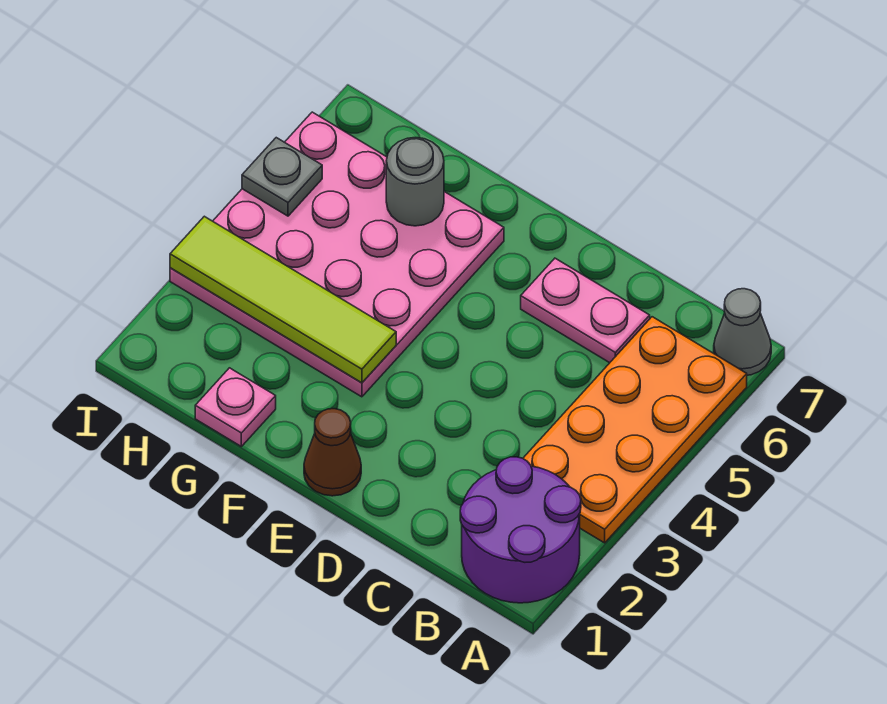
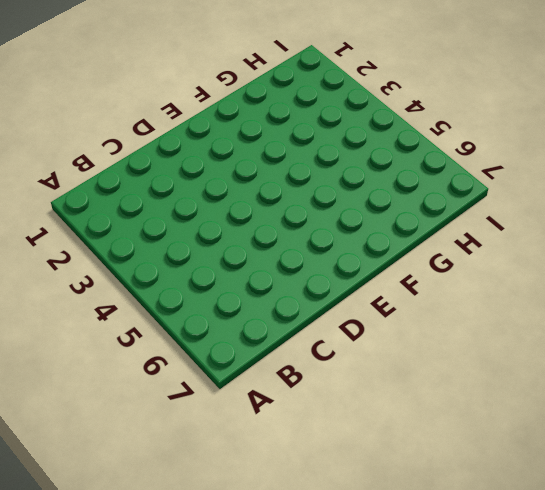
none -> purple 2x2 round brick [460,457,581,603]
none -> orange 2x4 plate [523,317,747,543]

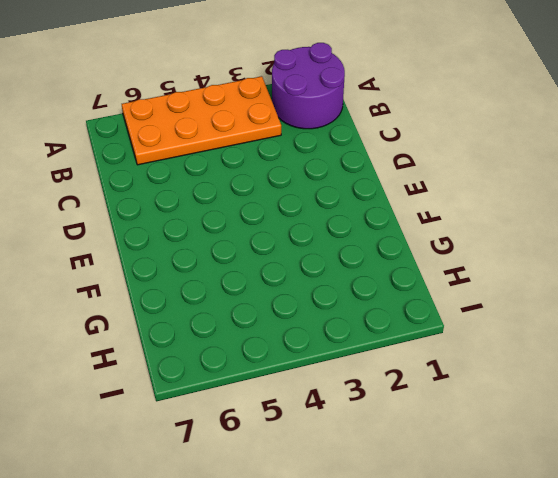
none -> grey 1x1 cone [714,289,771,375]
none -> pink 1x2 plate [521,258,650,363]

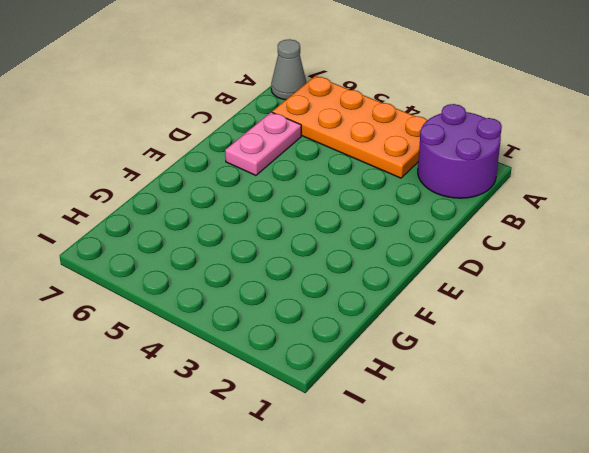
none -> brown 1x1 cone [304,409,361,496]
none -> pink 4x4 plate [170,112,504,397]

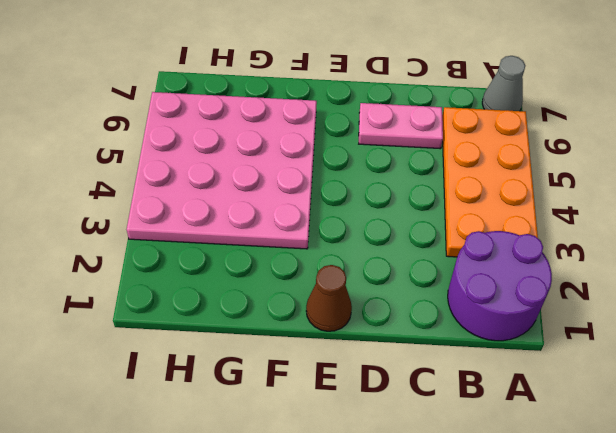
none -> pink 1x1 plate [195,368,276,446]
none -> lime 1x4 tile [170,216,396,383]

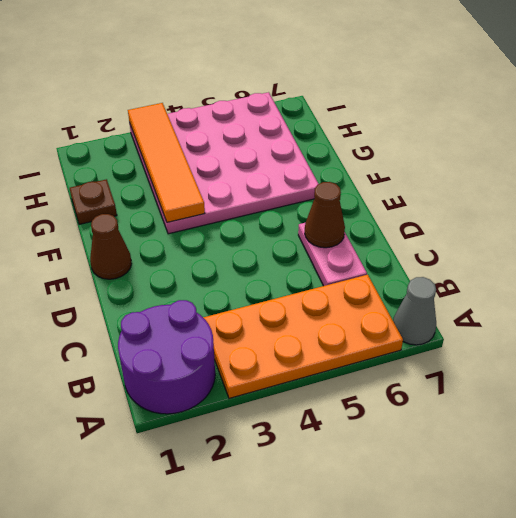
brown 1x1 cone [305,182,345,248] -> none
orange 1x4 tile [128,103,205,222] -> lime 1x4 tile [170,216,396,383]
brown 1x1 plate [70,179,117,224] -> pink 1x1 plate [195,368,276,446]
none -> grey 1x1 round brick [386,138,444,226]
none -> grey 1x1 plate [242,138,322,216]

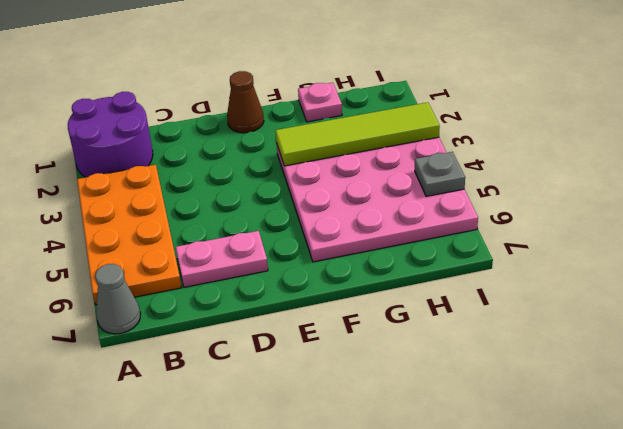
none -> grey 1x1 round brick [386,138,444,226]

